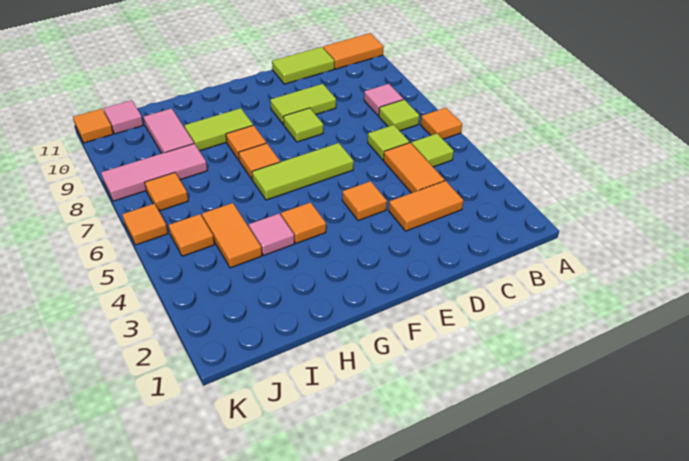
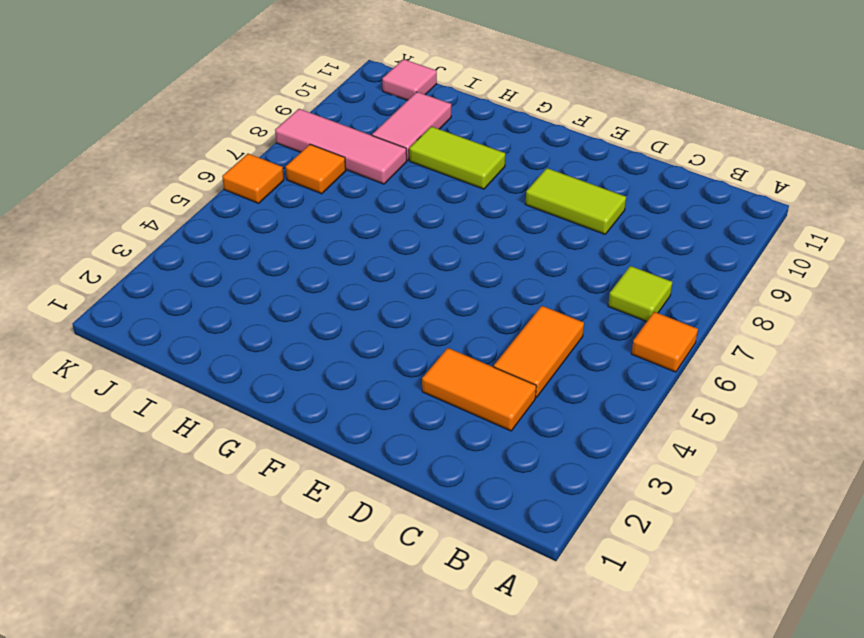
none -> orange 1x2 tile [323,33,384,69]
none -> lime 1x1 tile [411,134,454,167]
none -> pink 1x1 tile [364,84,403,116]

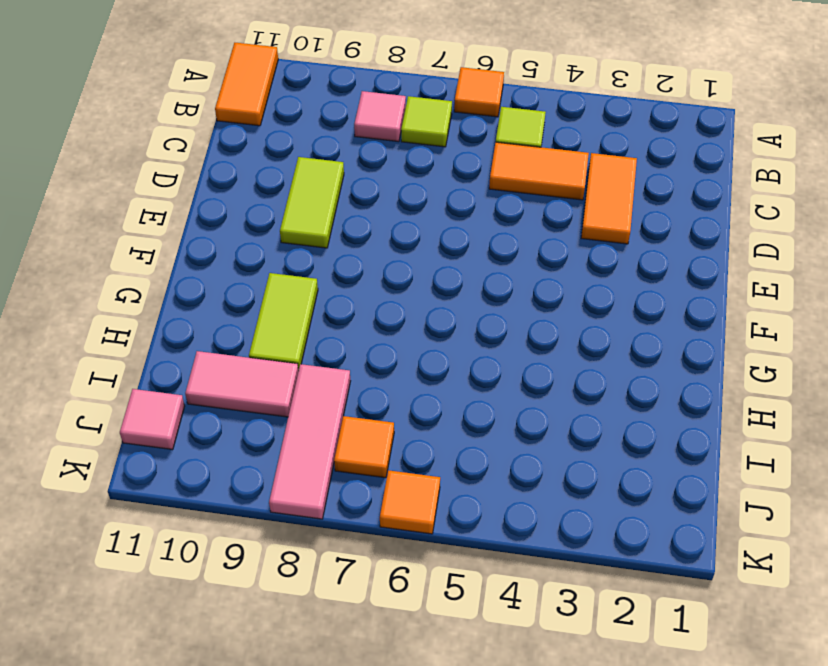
none -> lime 1x1 tile [368,125,409,160]
none -> lime 1x2 tile [272,47,334,84]
none -> orange 1x1 tile [342,181,387,221]

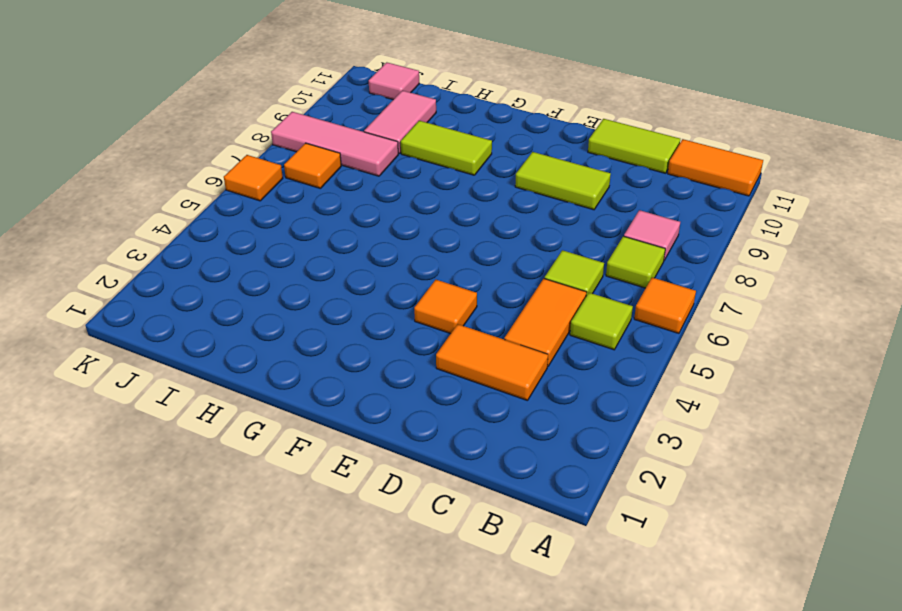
none -> lime 1x3 tile [252,143,354,200]
none -> lime 1x1 tile [283,108,323,142]
none -> orange 1x1 tile [281,202,326,243]

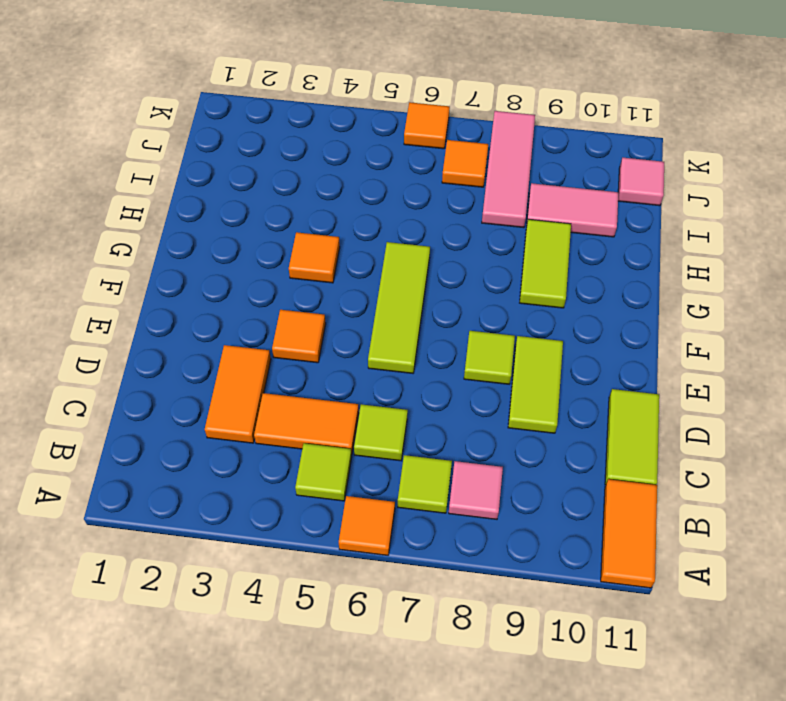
none -> orange 1x1 tile [239,143,280,180]
none -> orange 1x1 tile [226,125,266,160]
none -> pink 1x1 tile [249,214,294,255]

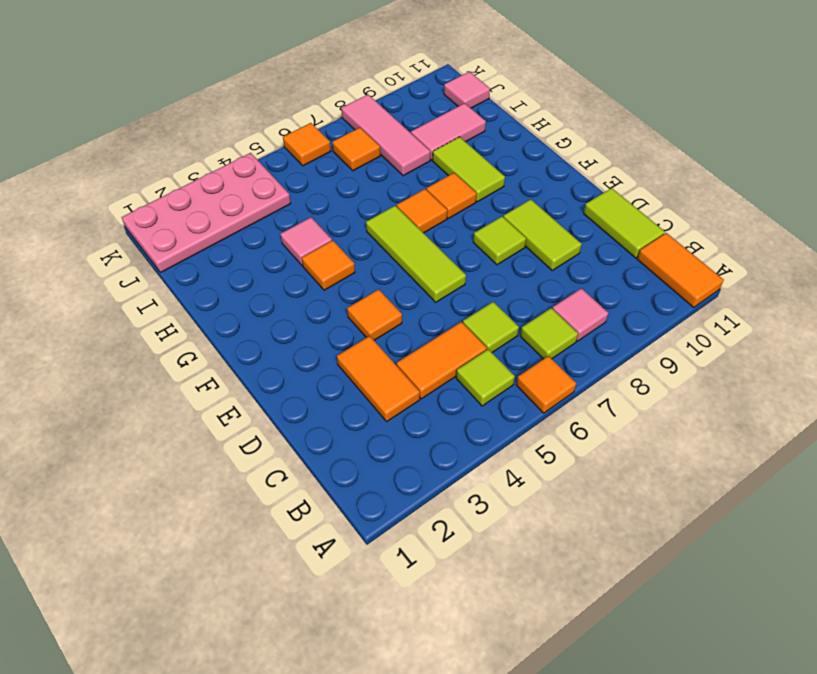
pink 2x4 plate [122,153,291,272] -> none
none -> orange 1x2 tile [202,203,262,268]
none -> orange 1x1 tile [169,214,214,256]
none -> orange 1x1 tile [73,109,113,143]

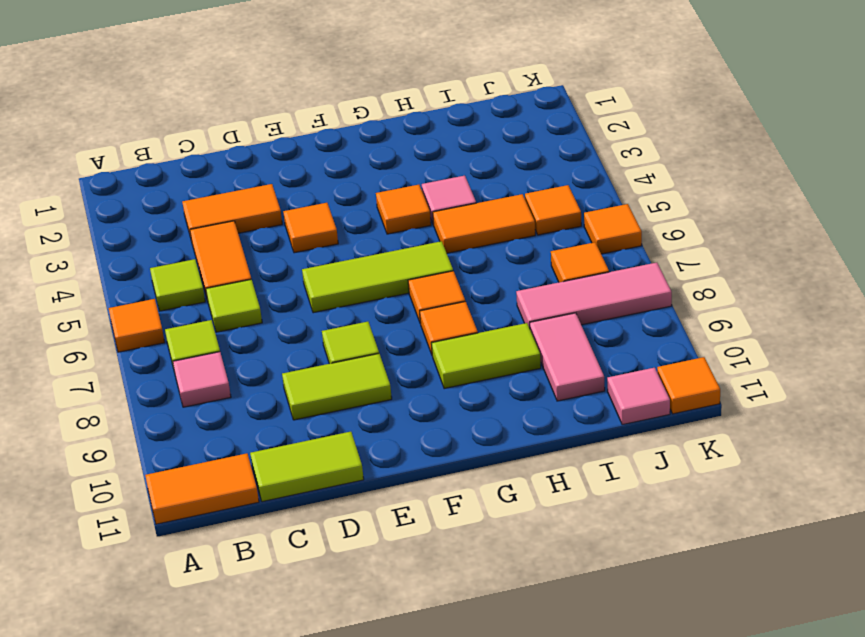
orange 1x2 tile [433,194,535,253] -> orange 1x2 tile turned to [202,203,262,268]

